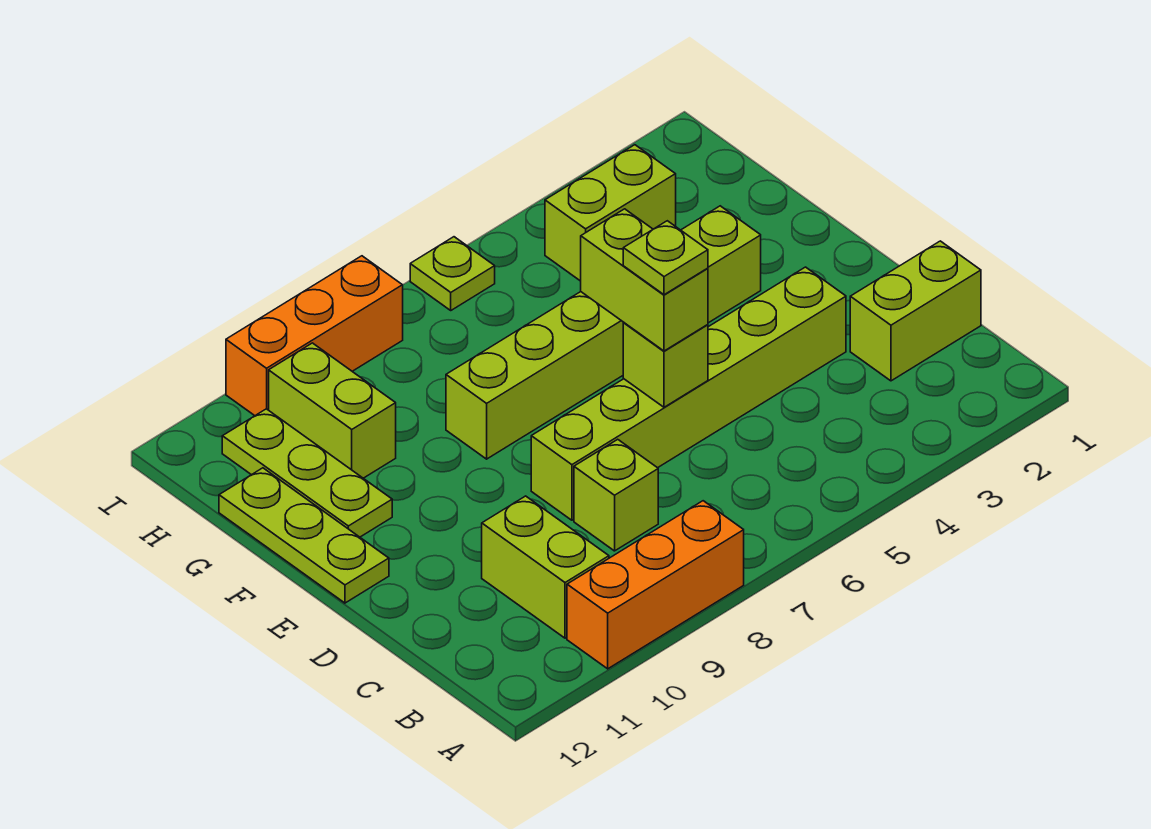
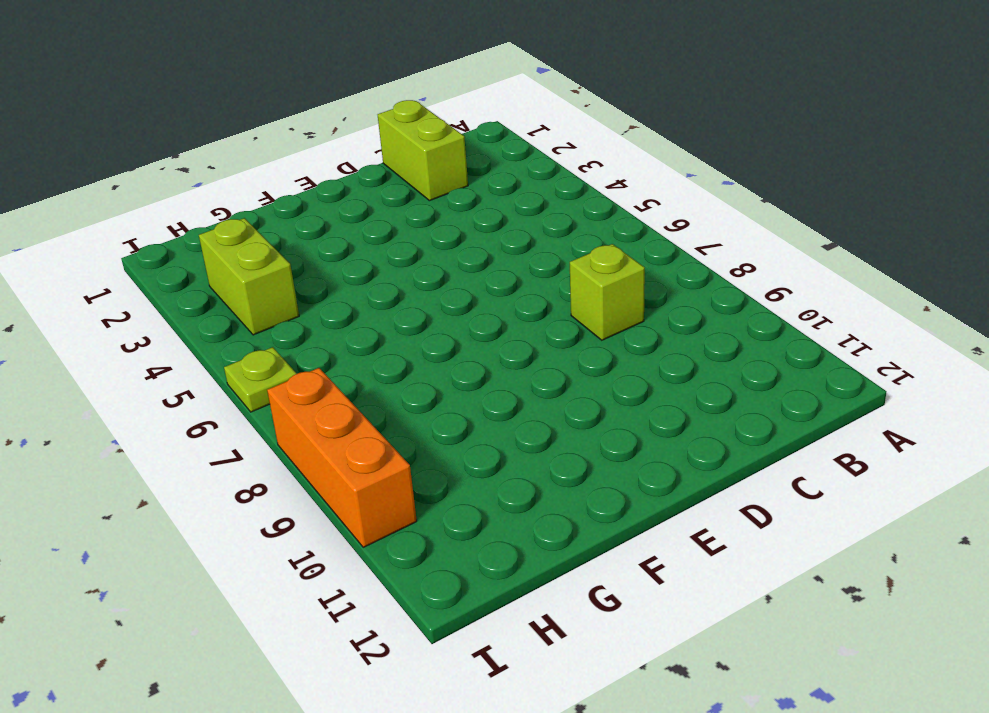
none -> orange 1x3 brick [567,501,744,669]
none -> lime 1x2 brick [482,496,609,638]
none -> lime 1x6 brick [531,267,846,520]

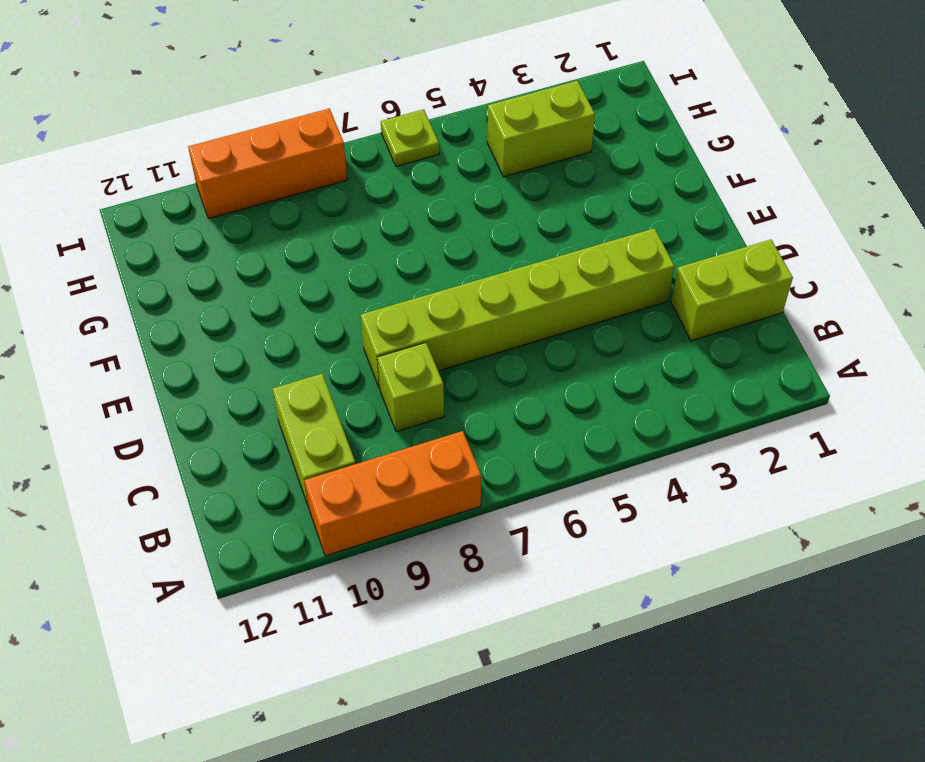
none -> lime 1x3 plate [219,468,389,603]
none -> lime 1x6 brick [446,206,761,459]
none -> lime 1x3 plate [222,409,392,537]

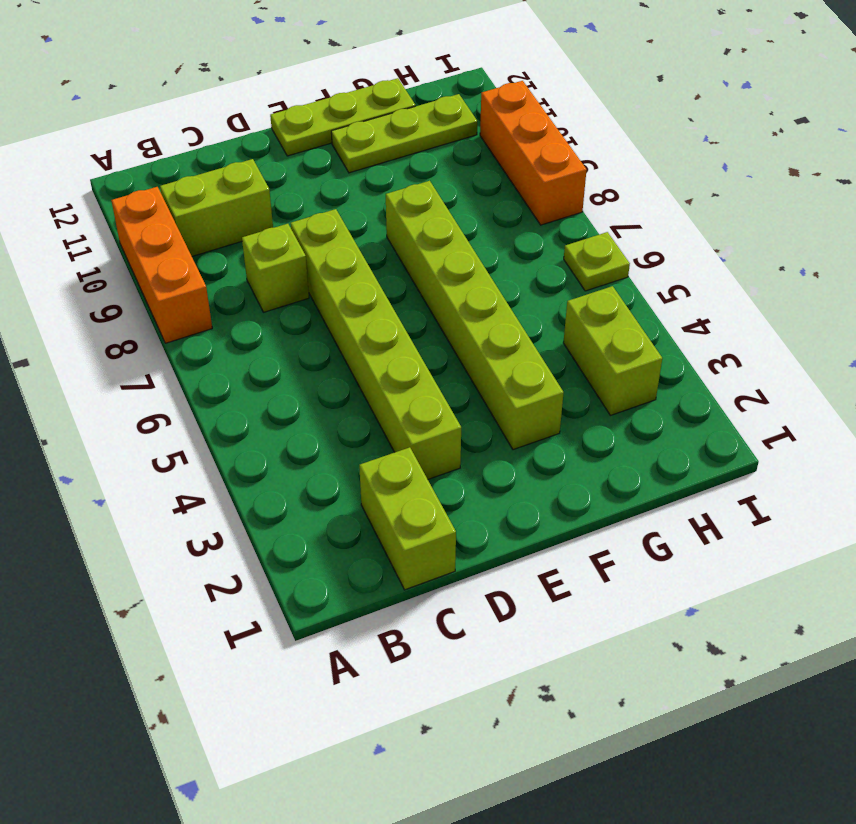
none -> lime 1x2 brick [269,343,396,478]
none -> lime 1x1 brick [623,323,708,407]
none -> lime 1x2 brick [581,209,708,351]

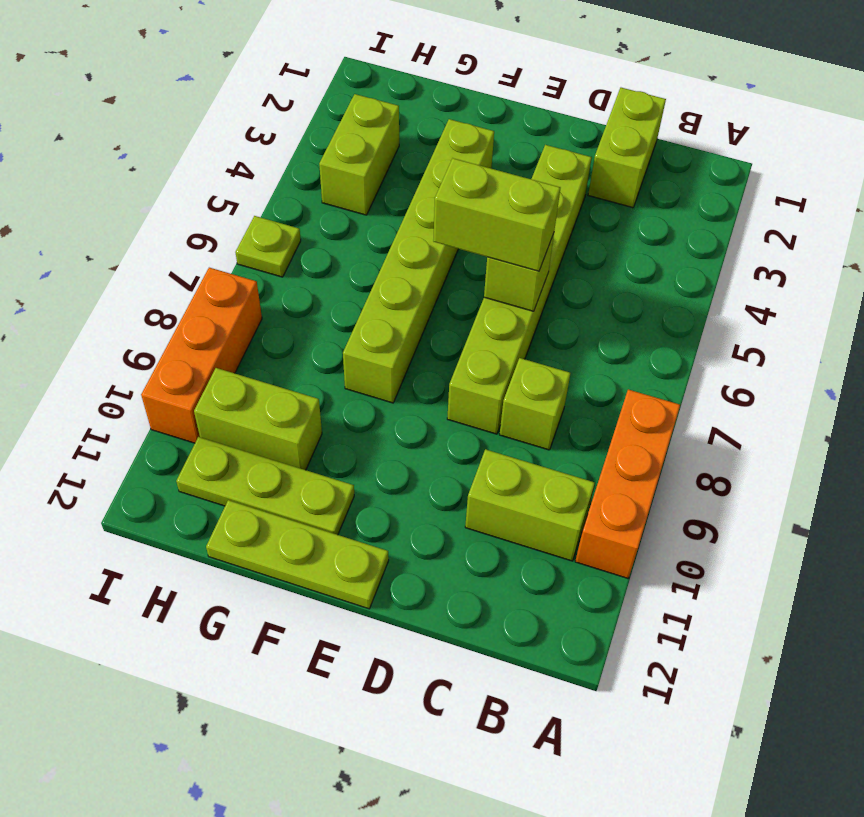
none -> lime 1x1 plate [623,221,708,295]

